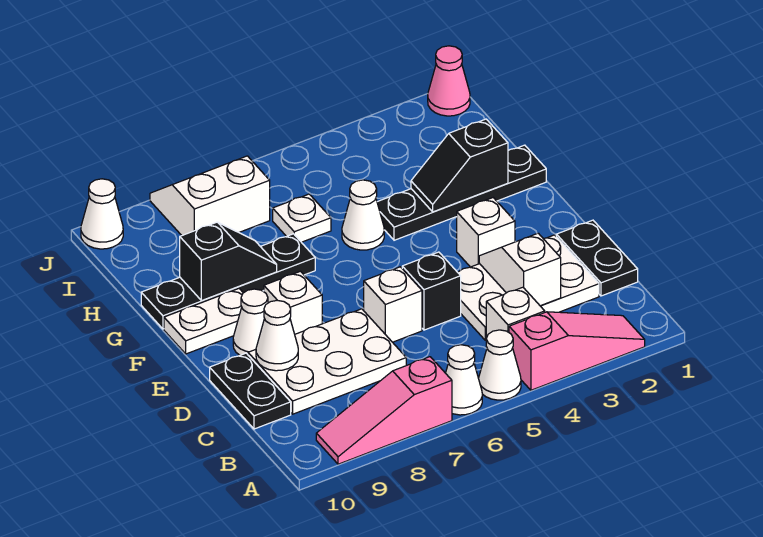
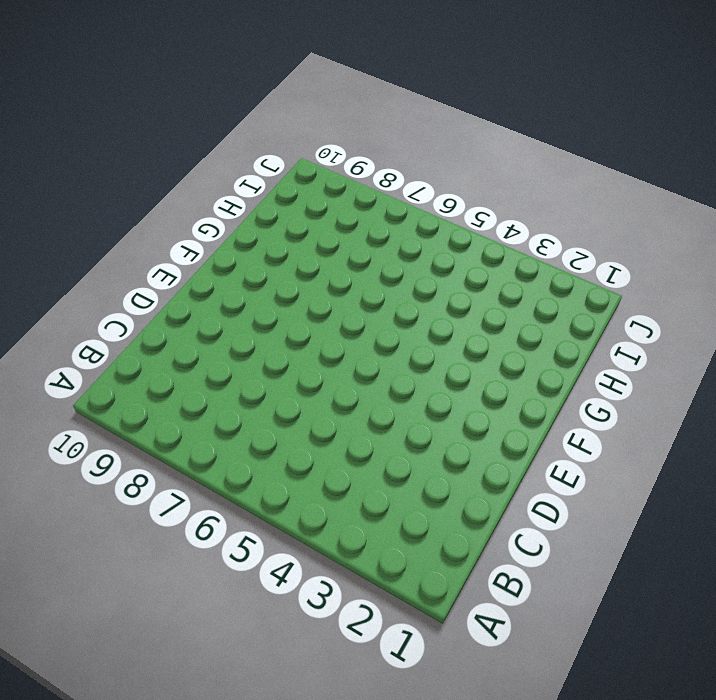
none -> pink 1x3 slope [509,312,645,390]
none -> white 1x1 cone [479,330,521,400]
none -> white 1x1 cone [446,345,482,415]

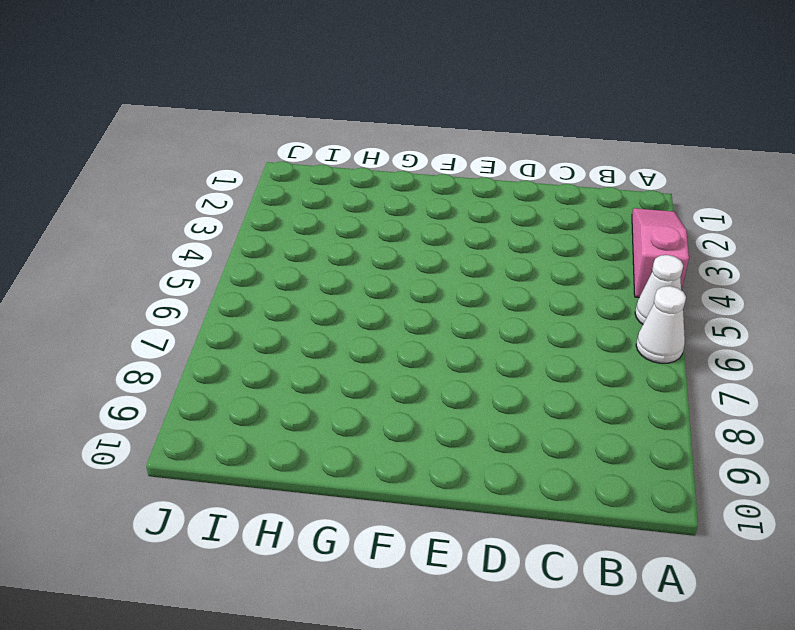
none -> pink 1x3 slope [316,357,452,464]
none -> white 1x1 brick [486,287,545,338]
none -> black 1x2 plate [556,220,638,296]

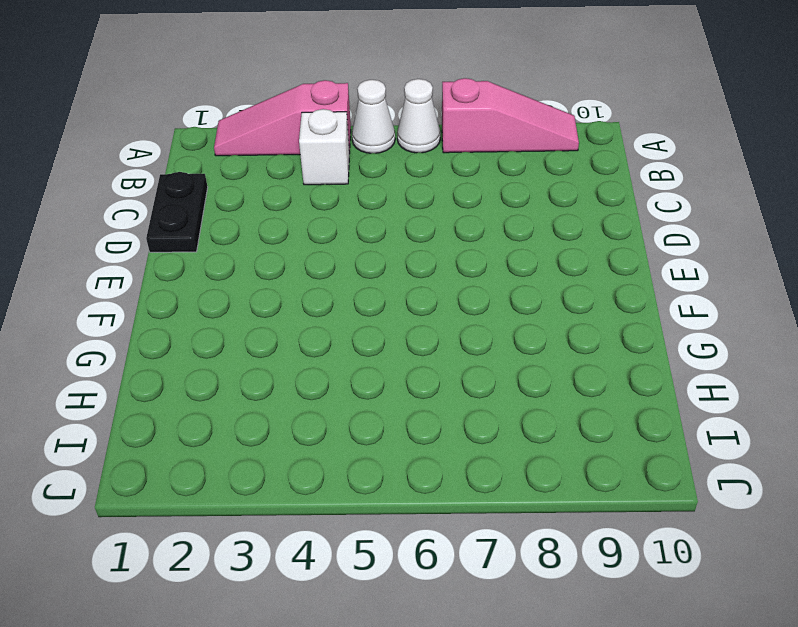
none -> white 2x3 plate [458,235,599,340]
none -> white 2x3 plate [248,309,406,414]
none -> black 1x2 plate [210,353,291,429]

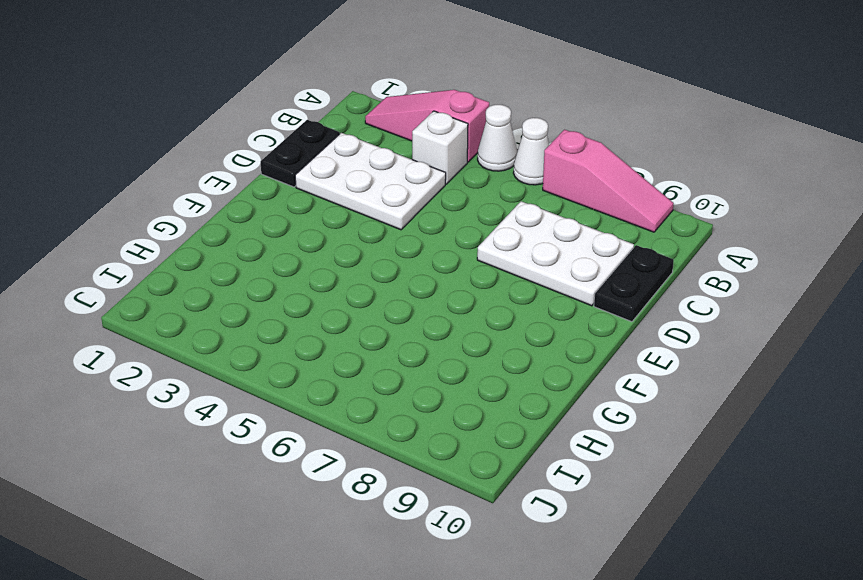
none -> black 1x1 brick [402,252,461,330]
none -> white 1x1 brick [364,267,422,342]
none -> white 1x1 brick [457,198,515,267]

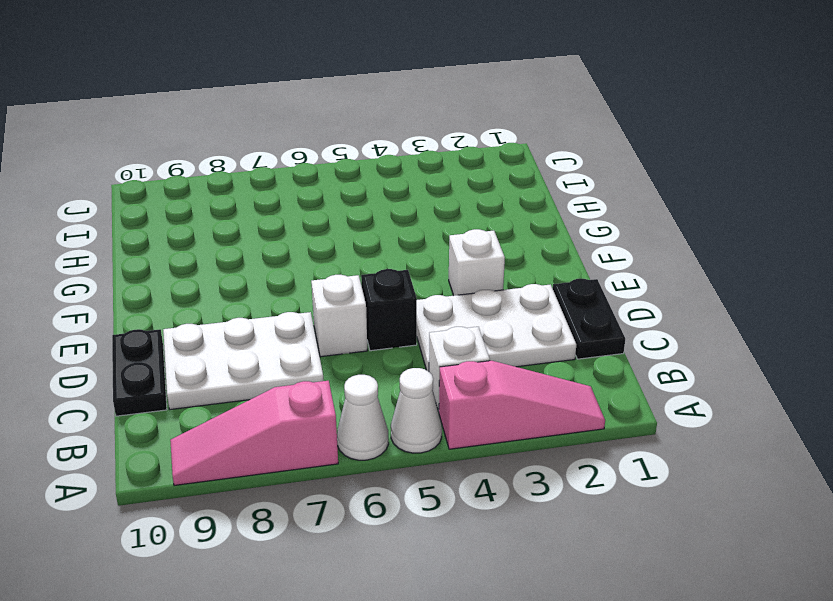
none -> white 1x1 brick [264,271,322,334]
none -> white 1x1 cone [233,289,268,355]
none -> white 1x2 plate [164,289,243,354]

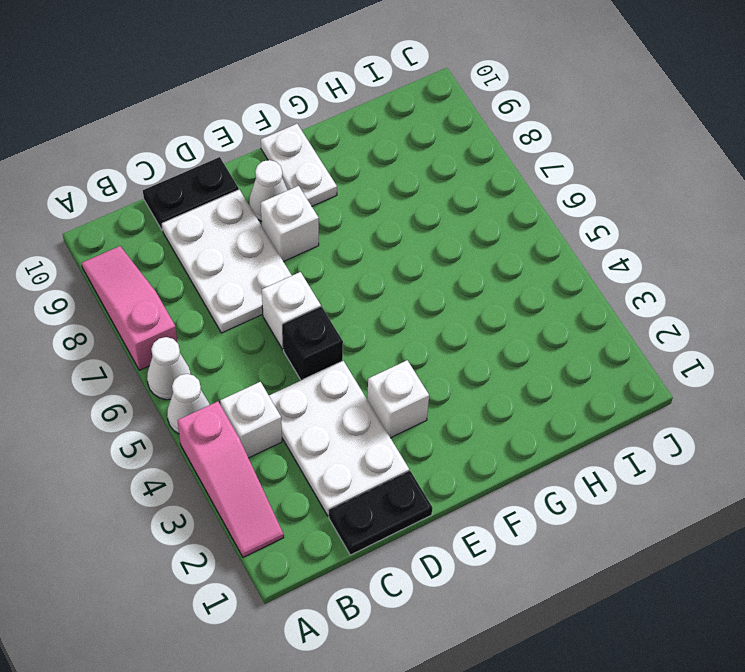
none -> black 1x4 plate [377,145,546,240]
none -> white 1x1 cone [342,180,384,250]
none -> black 1x4 plate [141,234,315,329]

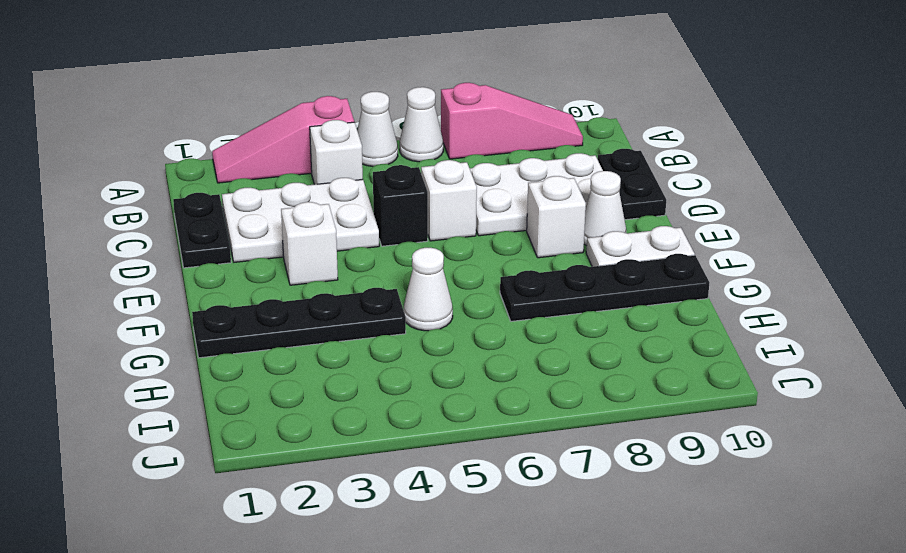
none -> white 1x1 plate [273,194,331,242]
none -> white 2x2 slope [150,156,270,235]
none -> pink 1x1 cone [428,46,470,116]

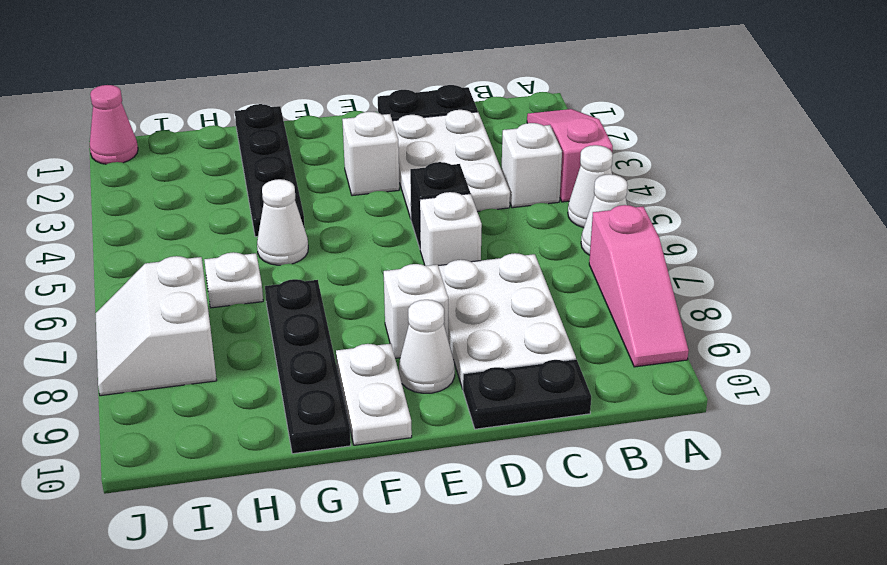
none -> white 1x1 cone [81,179,123,249]
none -> white 1x2 slope [479,233,561,306]
none -> white 1x1 cone [256,300,298,371]

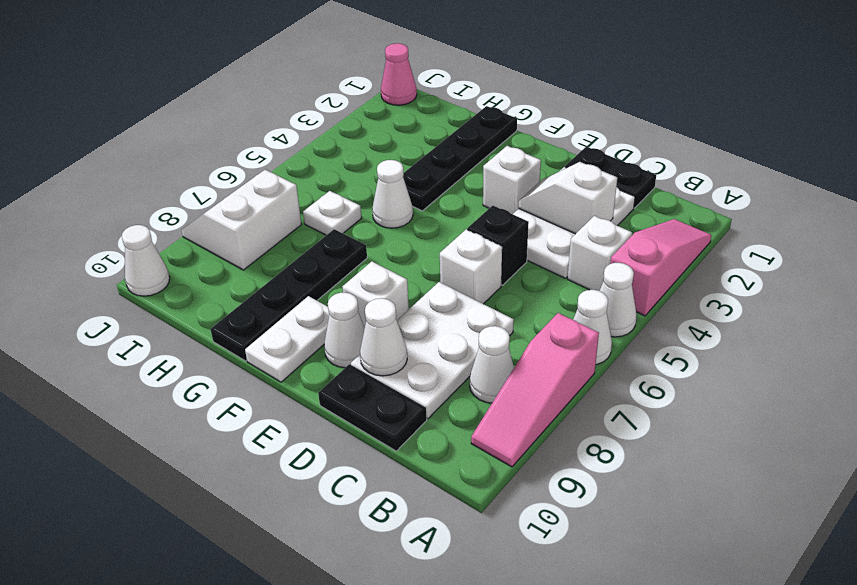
white 1x1 cone [470,326,514,403] -> none
none -> black 1x2 slope [411,119,508,212]
none -> black 1x2 slope [180,222,277,301]

